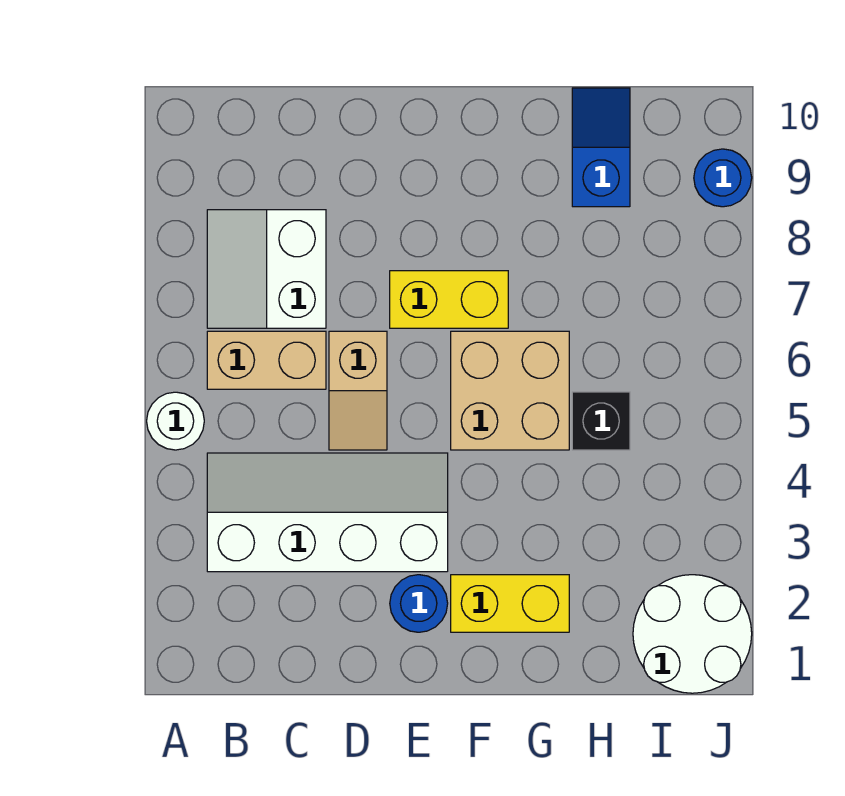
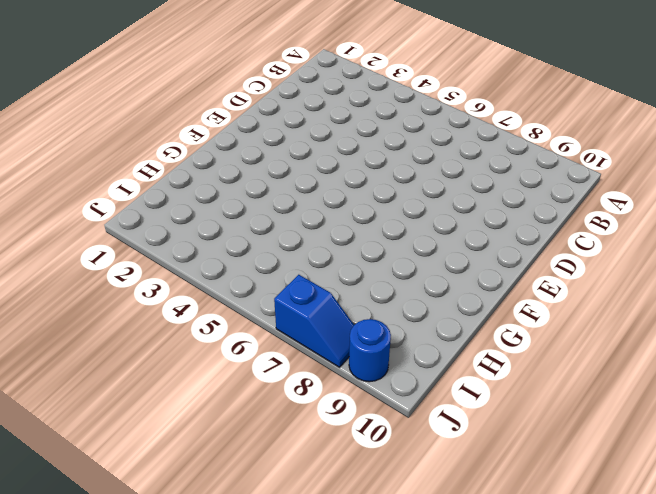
blue 1x2 slope [274,275,354,367] -> blue 1x2 slope moved to [572,88,630,207]
none -> white 1x1 round brick [147,392,204,450]
none -> white 2x4 slope [207,453,448,572]
none -> tan 1x2 brick [207,331,326,389]

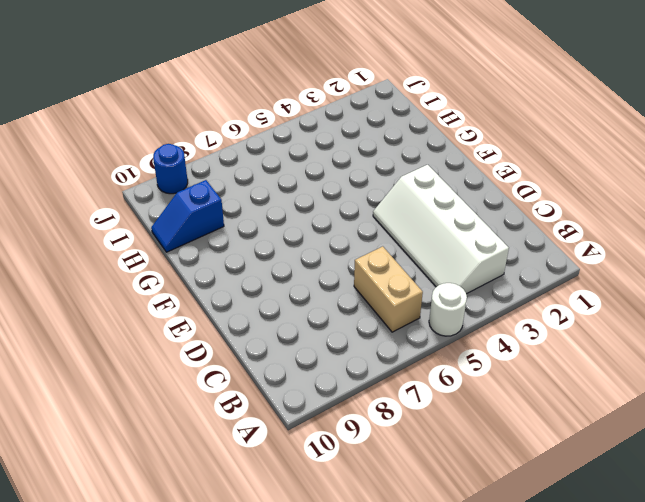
none -> white 2x2 slope [207,210,326,328]
none -> tan 1x2 slope [329,331,387,450]
none -> blue 1x1 round brick [390,575,448,632]

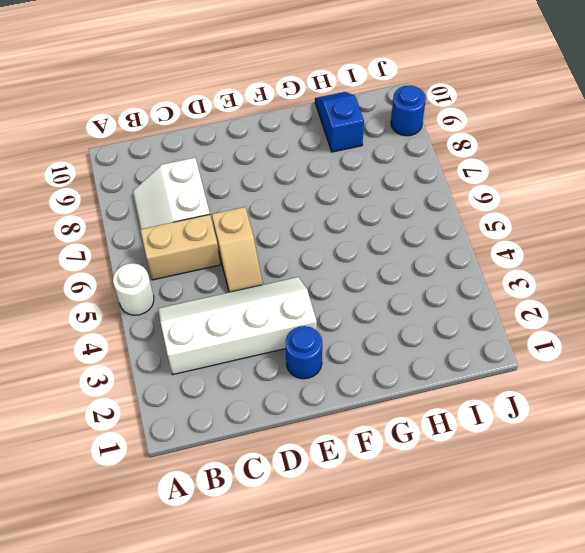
none -> yellow 1x2 brick [390,271,508,328]
none -> yellow 1x2 brick [451,575,569,632]
none -> tan 2x2 brick [451,331,569,450]

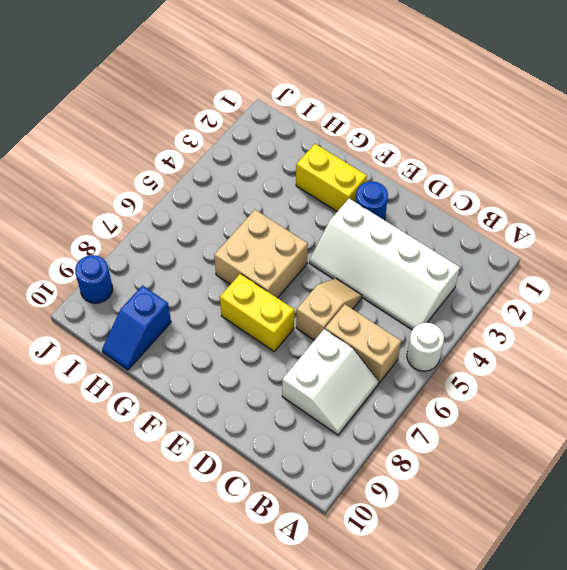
none -> black 1x1 brick [572,392,630,450]
none -> white 2x2 round brick [633,575,752,693]

